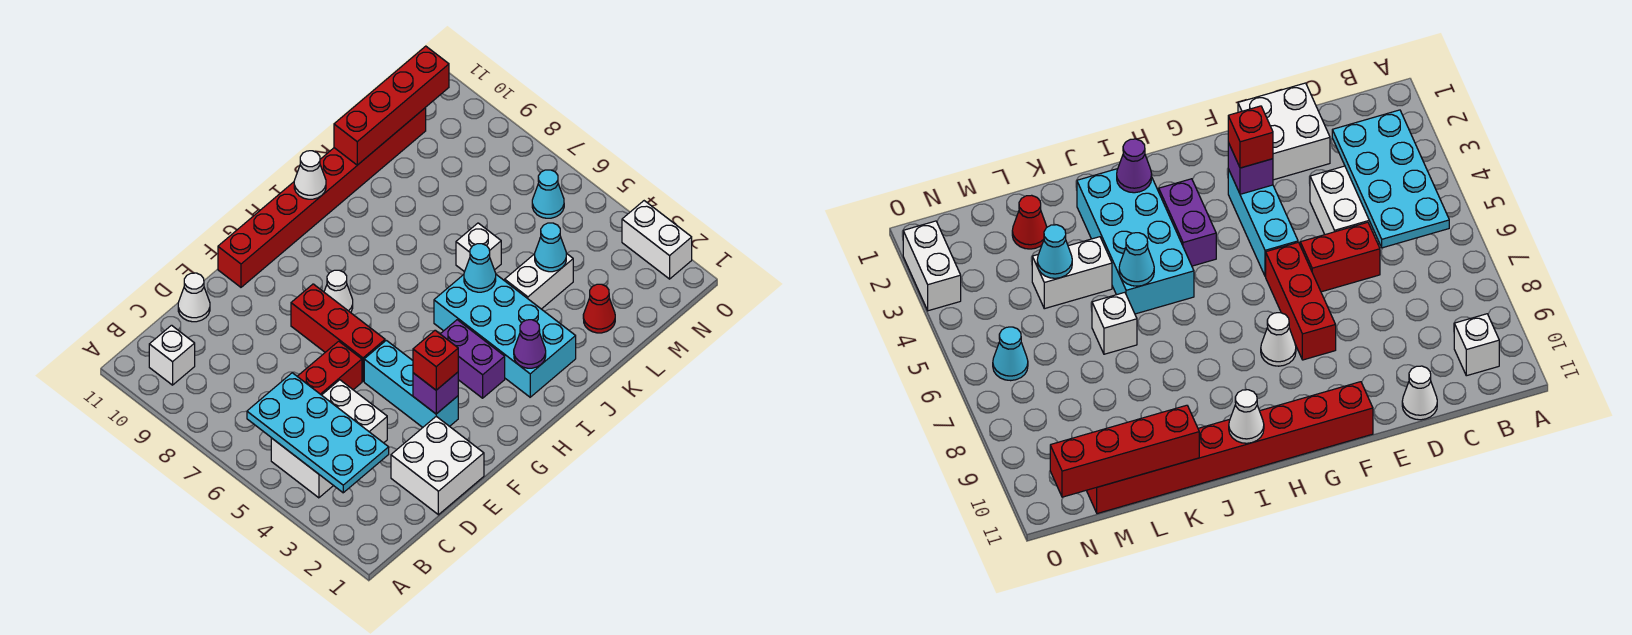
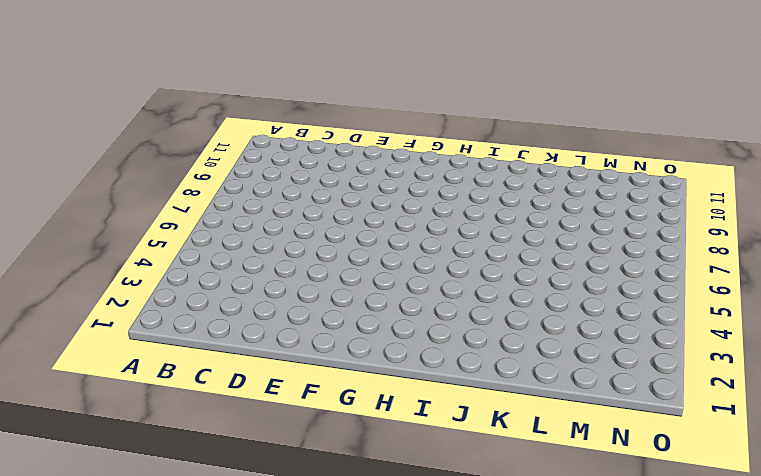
none -> white 2x3 brick [271,380,387,498]
none -> white 1x1 brick [149,325,195,385]
none -> white 2x2 brick [391,416,484,515]

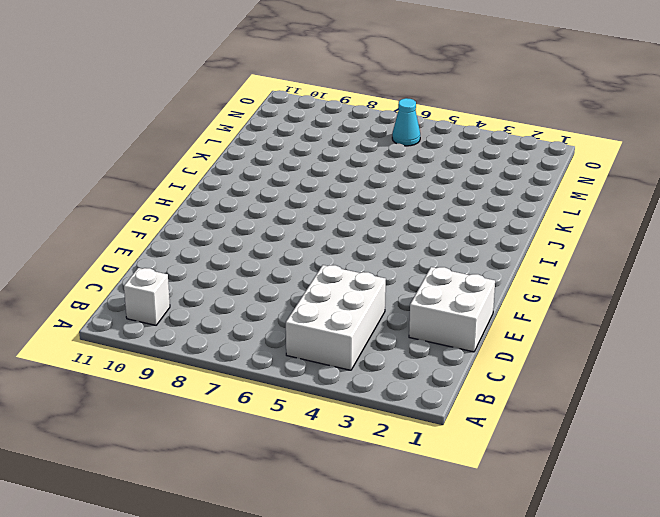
none -> red 1x2 brick [297,341,362,395]
none -> white 1x1 cone [178,273,210,322]
none -> cyan 1x3 brick [364,340,458,427]

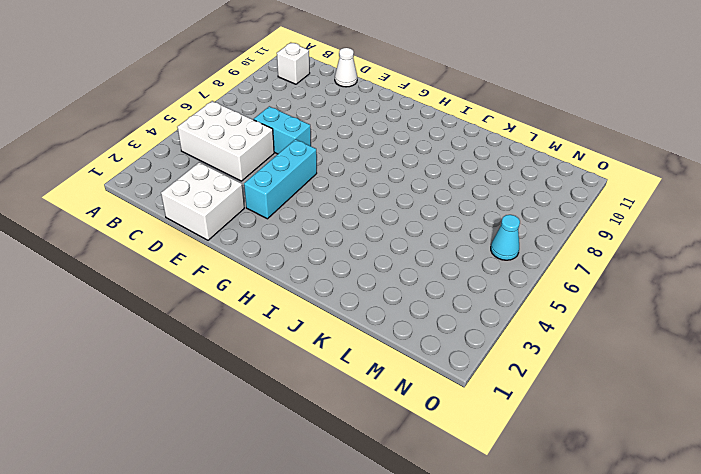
cyan 1x2 brick [254,106,311,154] -> red 1x2 brick [297,341,362,395]
none -> red 1x3 brick [291,284,385,381]
none -> red 1x8 brick [218,108,426,287]
none -> white 1x1 cone [324,270,353,313]

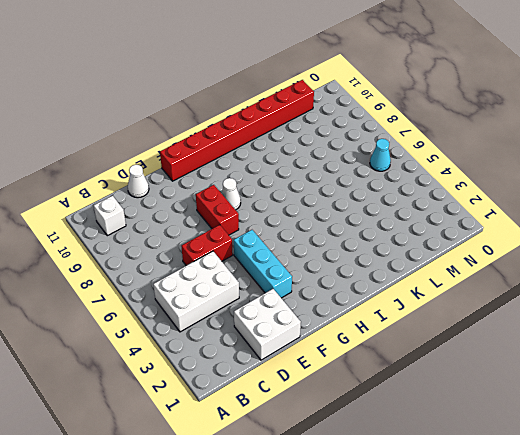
red 1x2 brick [196,185,239,235] -> red 1x3 brick [291,284,385,381]
none -> purple 1x2 brick [441,320,505,398]
none -> cyan 2x4 brick [434,275,576,397]
none -> white 1x2 brick [505,253,573,309]

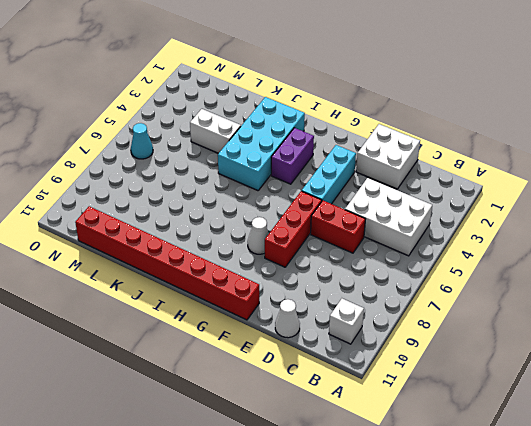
none -> white 1x1 brick [456,223,501,272]
none -> red 1x1 cone [583,284,615,333]
none -> white 1x2 brick [622,201,692,279]

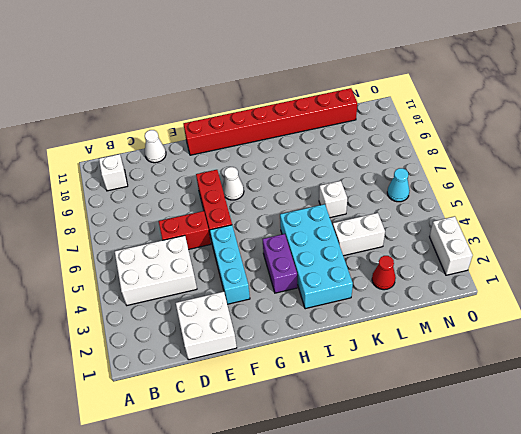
none -> cyan 2x4 plate [247,373,389,493]
none -> purple 1x1 brick [413,372,458,414]
none -> purple 1x1 cone [514,320,546,368]

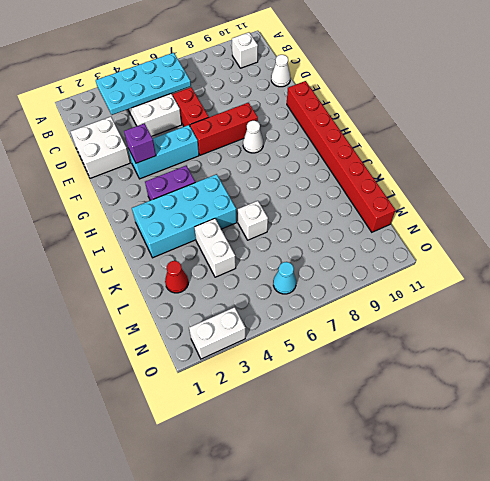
none -> purple 1x1 cone [514,320,546,368]
none -> white 1x1 cone [294,151,326,199]
none -> cyan 1x1 cone [464,244,496,292]

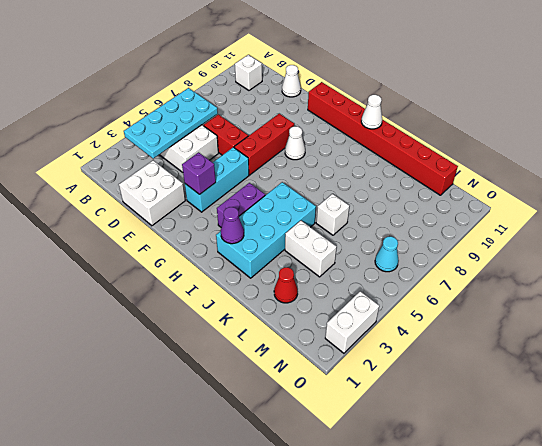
none -> cyan 1x1 cone [464,244,496,292]
none -> red 1x4 brick [334,46,449,165]
none -> cyan 1x1 cone [535,223,566,272]

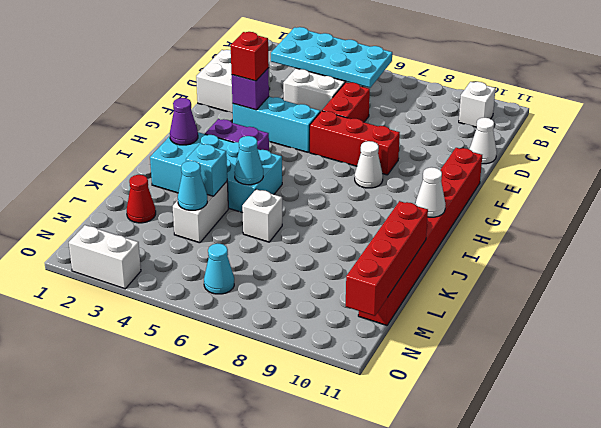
cyan 1x1 brick [186,144,227,196] -> none

